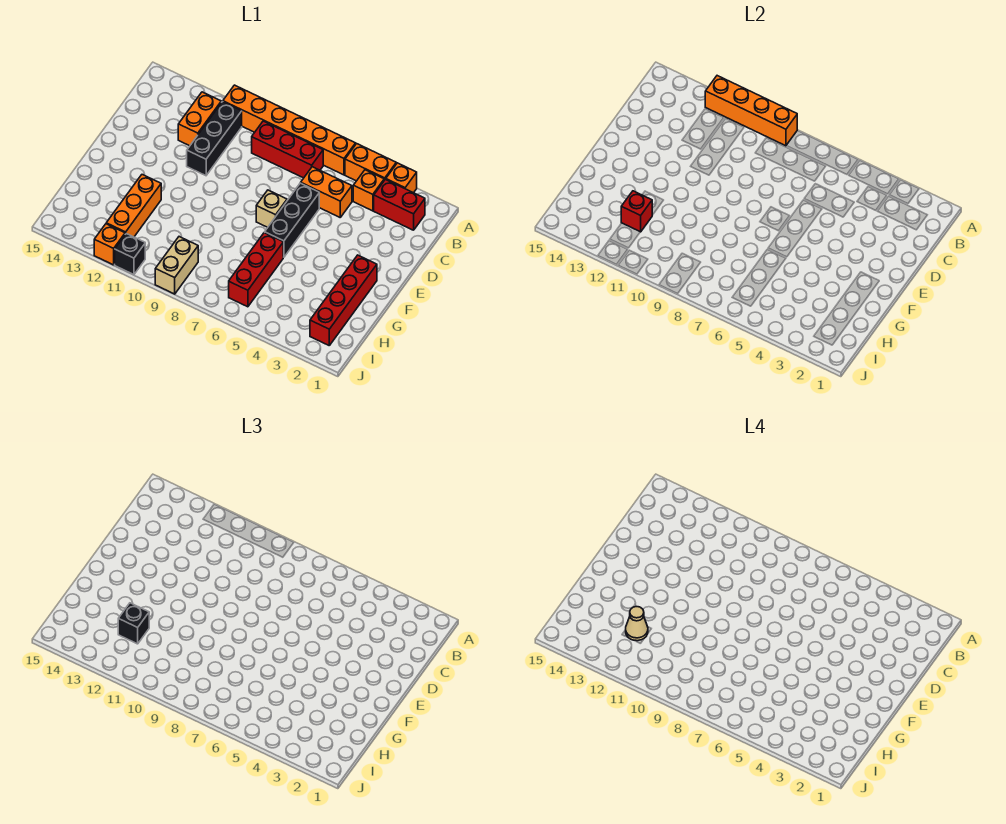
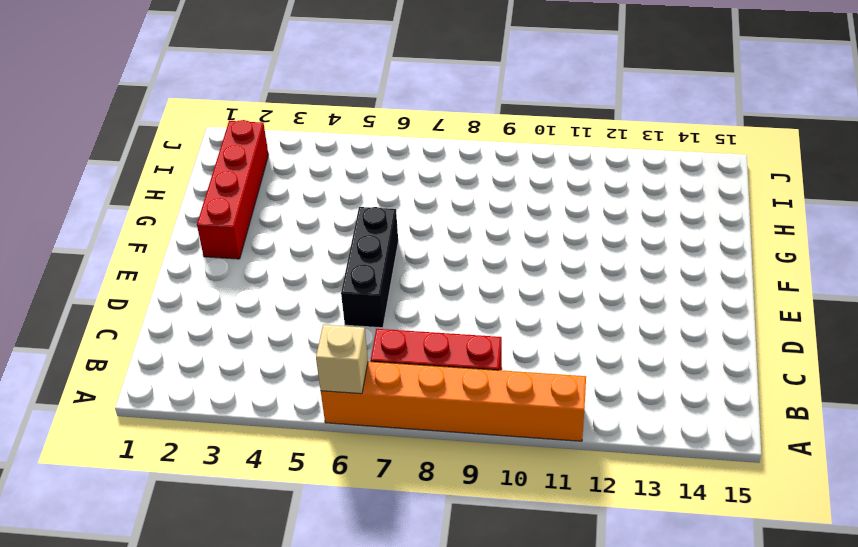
tan 1x1 brick [316,325,368,394] -> tan 1x1 brick moved to [256,190,287,227]
none -> orange 1x1 brick [386,163,417,193]
none -> orange 1x2 brick [345,144,396,181]
none -> red 1x2 brick [374,179,425,230]

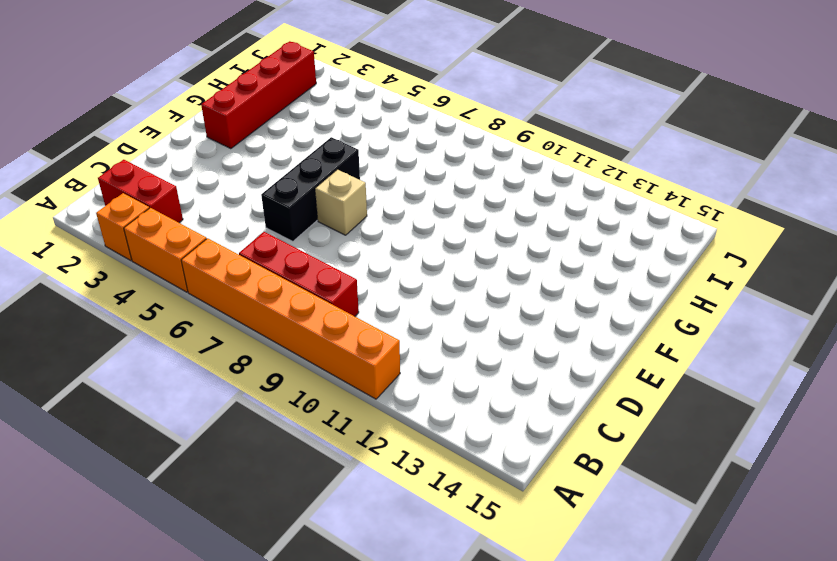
none -> orange 1x1 brick [353,170,384,211]
none -> black 1x3 brick [187,102,242,176]
none -> orange 1x2 brick [178,92,221,146]

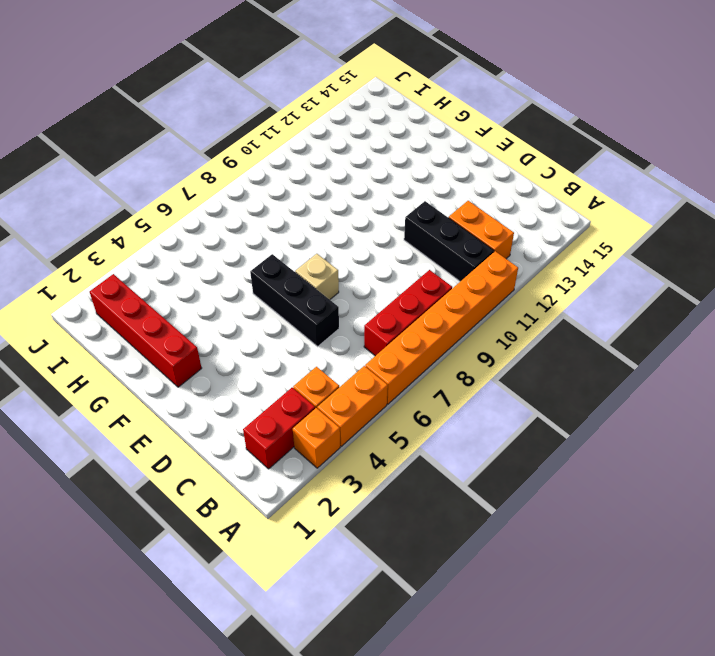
none -> orange 1x2 brick [301,167,352,217]
none -> red 1x3 brick [229,233,283,307]
none -> orange 1x3 brick [106,175,161,237]

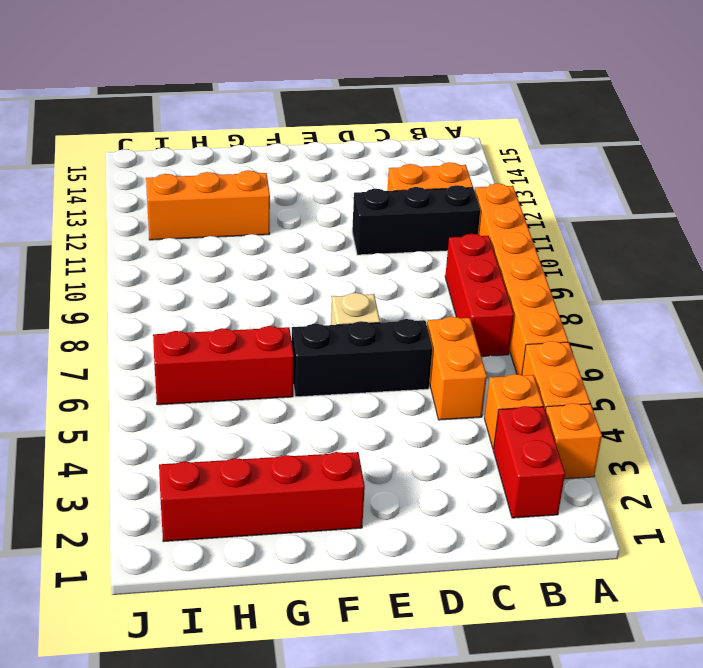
none -> tan 1x2 brick [155,237,198,294]
none -> black 1x1 brick [115,234,145,275]
none -> orange 1x1 brick [94,224,125,265]

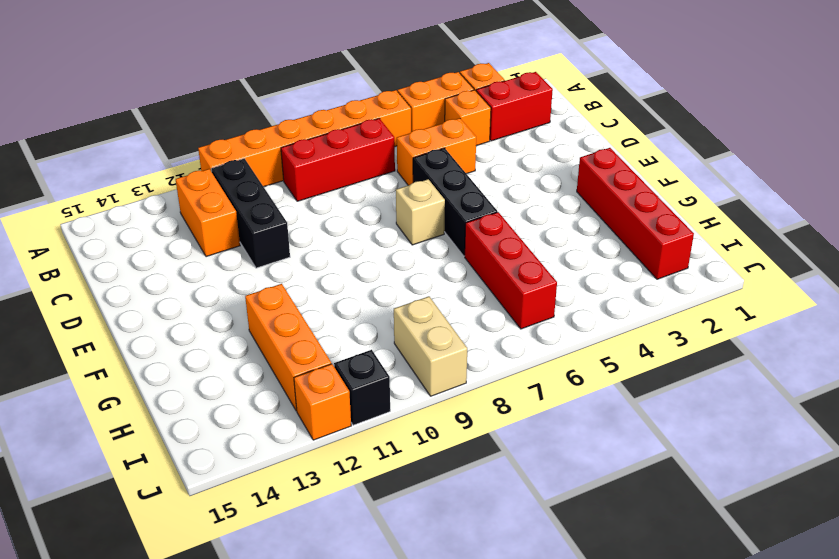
none -> orange 1x4 brick [705,76,797,146]
none -> red 1x1 brick [621,191,652,232]
none -> black 1x1 brick [118,603,149,644]

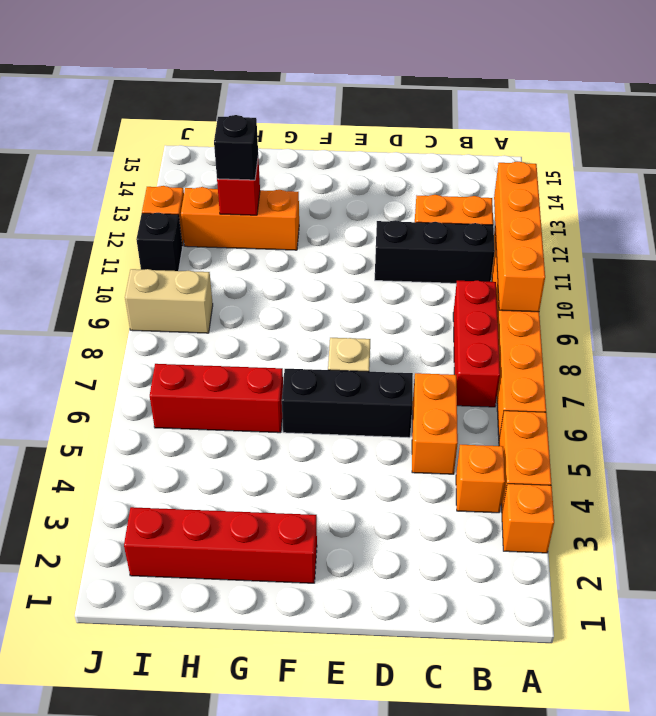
none -> red 1x2 brick [374,179,425,230]
none -> tan 1x1 cone [626,607,648,641]

